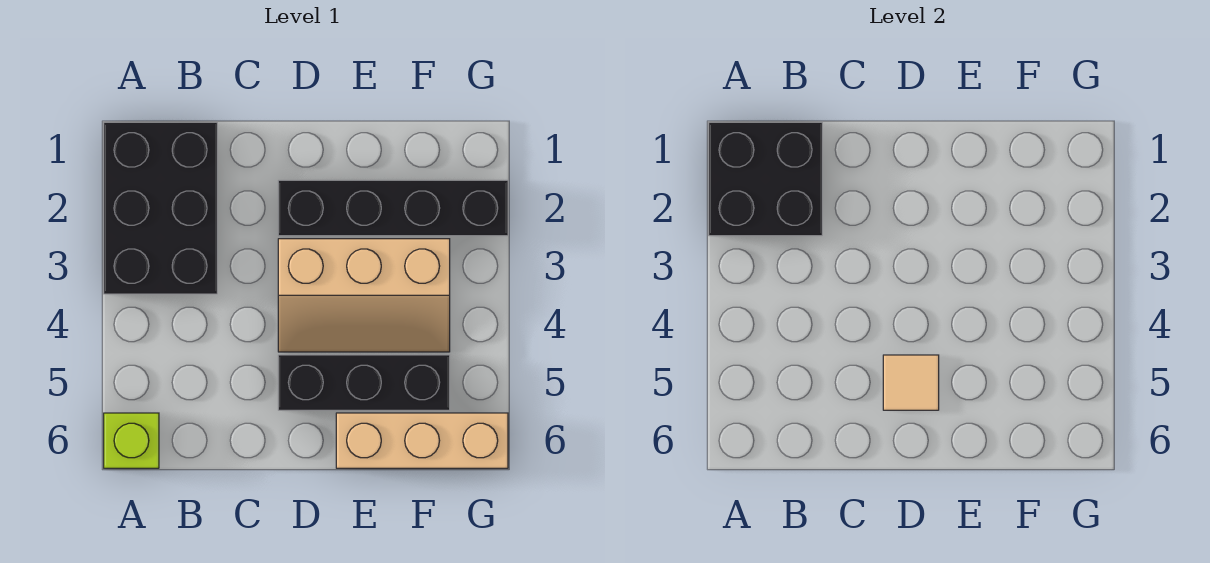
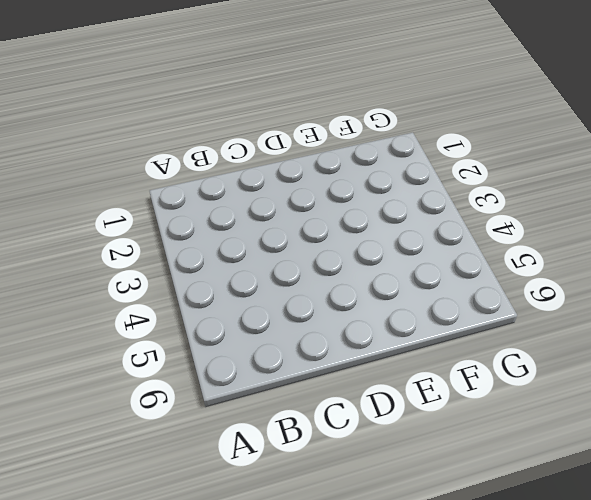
none -> black 2x3 brick [104,122,217,294]
none -> lime 1x1 brick [104,413,159,468]

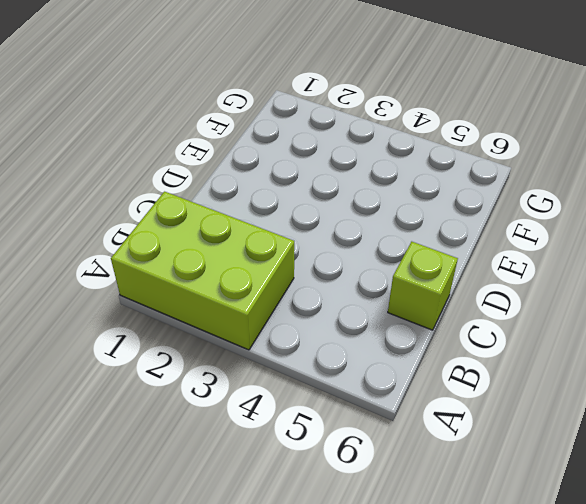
lime 2x3 brick [111,192,294,350] -> black 2x3 brick [104,122,217,294]
lime 1x1 brick [388,242,458,330] -> lime 1x1 brick moved to [104,413,159,468]
none -> black 1x4 brick [278,180,508,236]
none -> tan 2x3 slope [278,239,450,352]

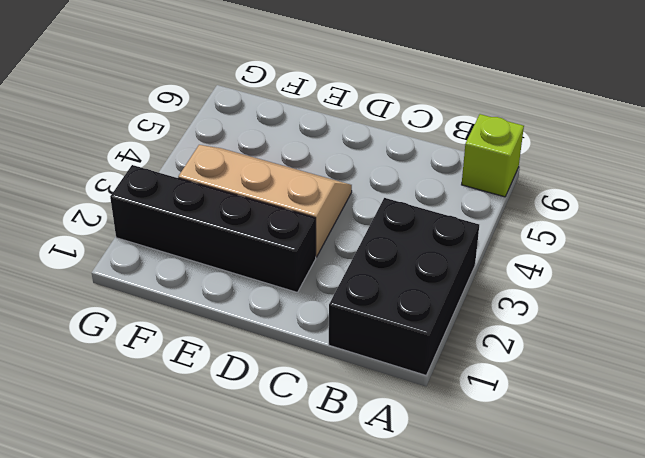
none -> black 1x3 brick [278,355,450,410]
none -> tan 1x3 brick [336,413,508,468]

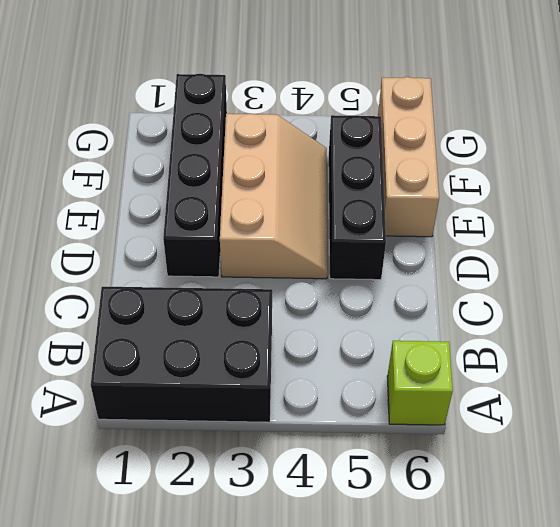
none -> black 2x2 brick [709,122,822,236]
none -> tan 1x1 tile [883,355,939,410]

